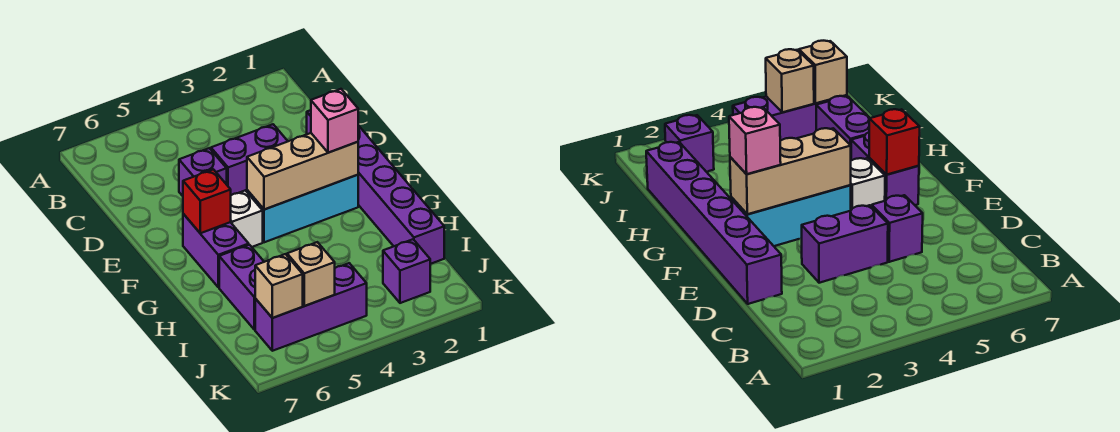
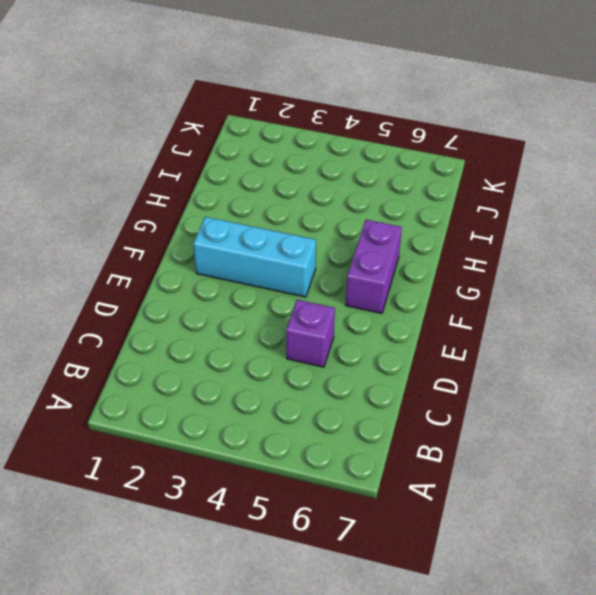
none -> purple 1x6 brick [307,110,444,264]
none -> purple 1x2 brick [211,124,288,195]
none -> white 1x1 brick [231,190,263,247]

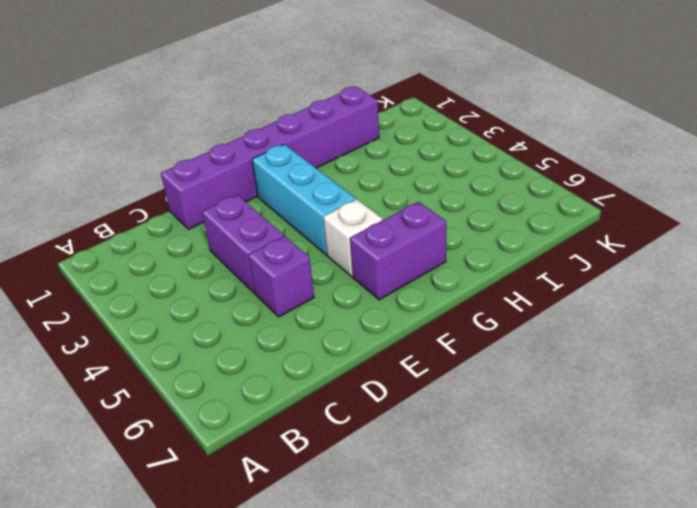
none -> purple 1x2 brick [219,245,264,330]
none -> purple 1x1 brick [383,239,430,303]
none -> purple 1x3 brick [255,263,367,351]

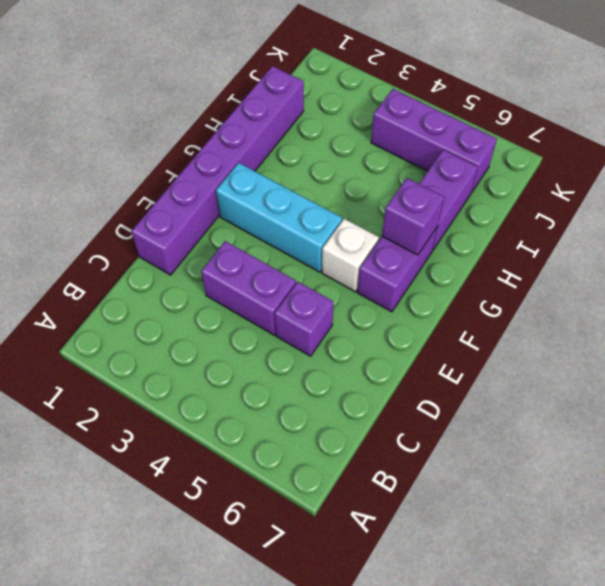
purple 1x1 brick [382,178,444,255] -> purple 1x1 brick moved to [383,239,430,303]
none -> tan 1x3 brick [247,133,358,210]
none -> red 1x1 brick [183,169,231,233]
none -> tan 1x1 brick [287,242,335,306]

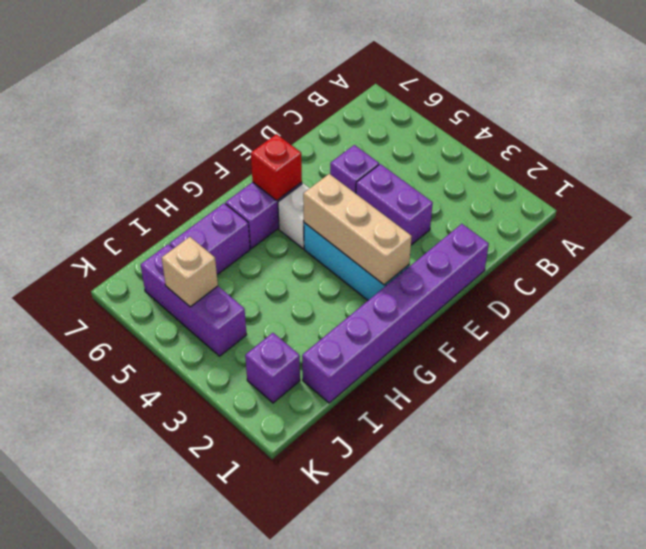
none -> tan 1x1 brick [255,254,303,318]
none -> pink 1x1 brick [311,89,358,153]

